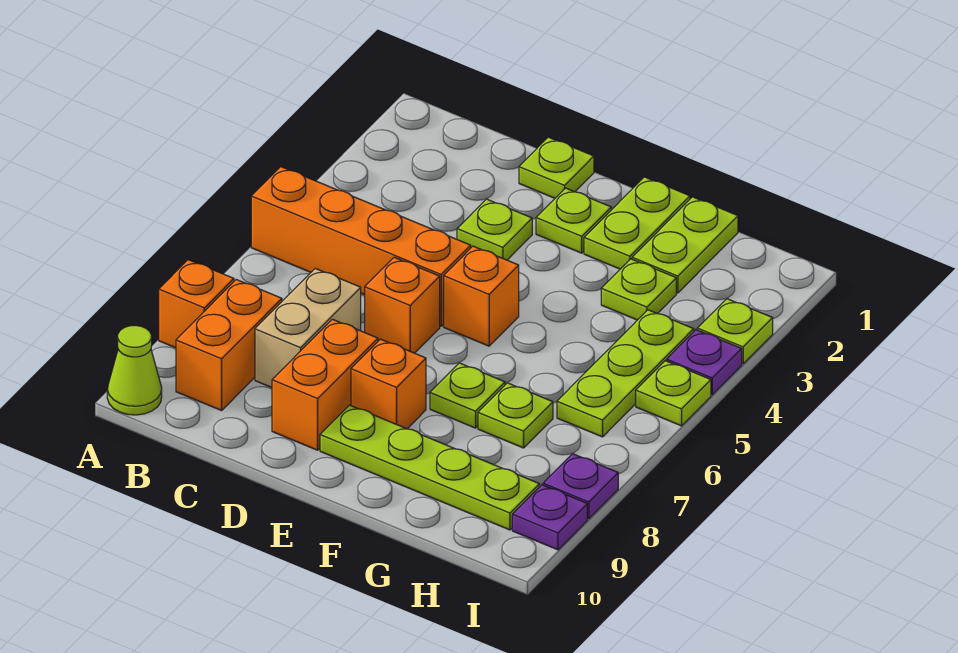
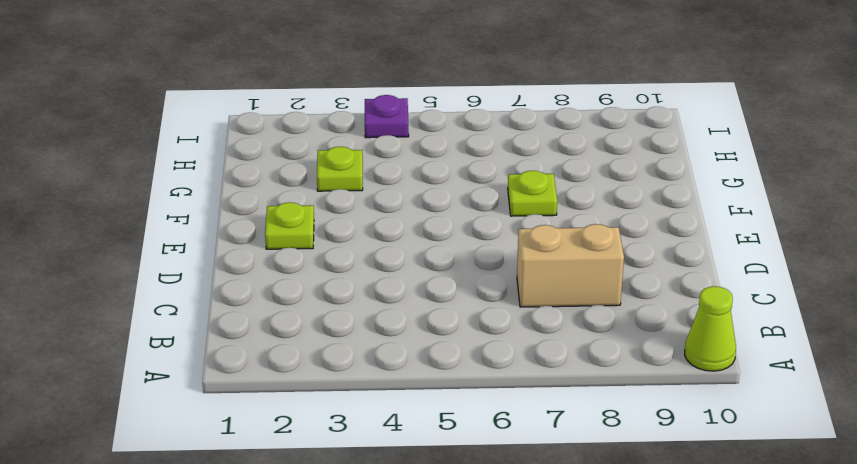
none -> orange 1x4 brick [251,167,471,326]
none -> orange 1x1 brick [159,260,234,348]
none -> orange 1x2 brick [176,280,282,410]

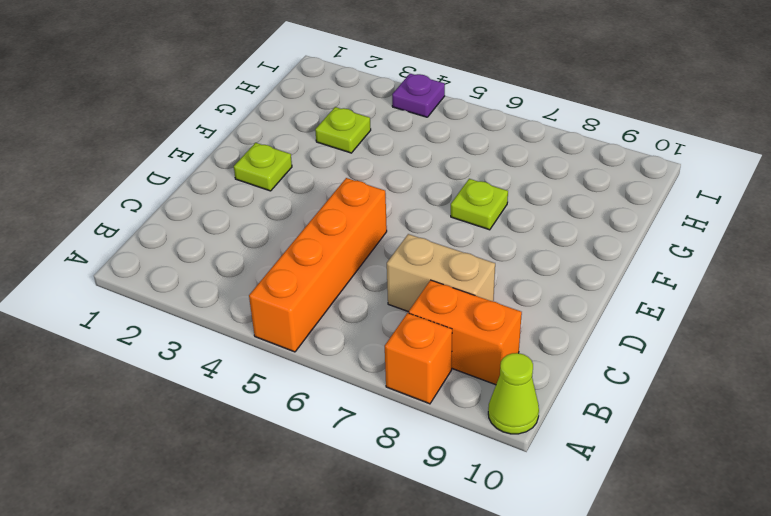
none -> lime 1x1 plate [519,137,594,198]
none -> lime 1x1 plate [457,199,532,260]
none -> orange 1x1 brick [365,257,440,353]

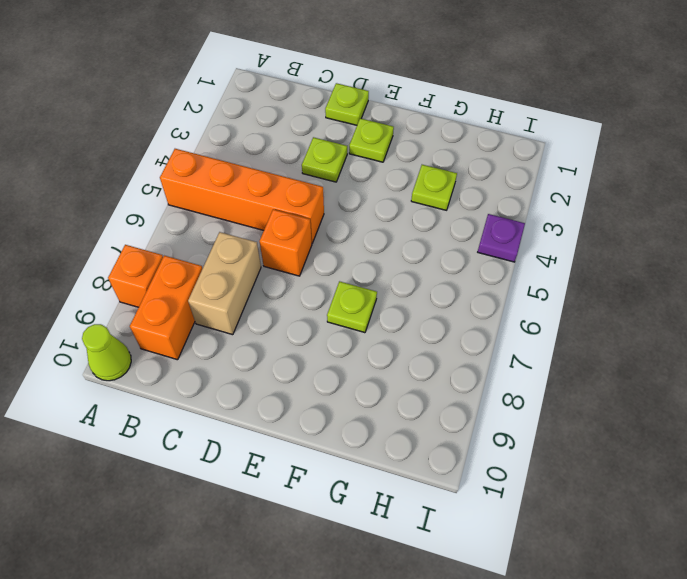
none -> orange 1x2 brick [272,319,378,450]
none -> orange 1x1 brick [444,246,519,346]
none -> orange 1x1 brick [351,339,426,429]

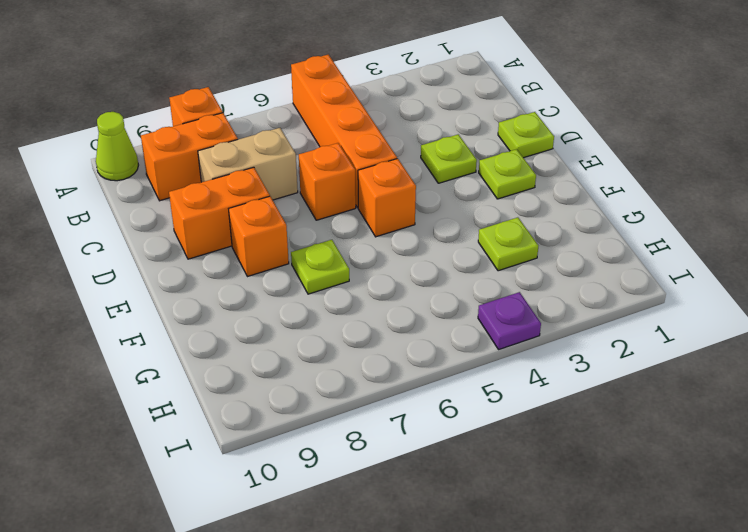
none -> lime 1x4 plate [320,405,539,530]
none -> lime 1x2 plate [584,177,690,269]
none -> lime 1x2 plate [632,197,738,293]

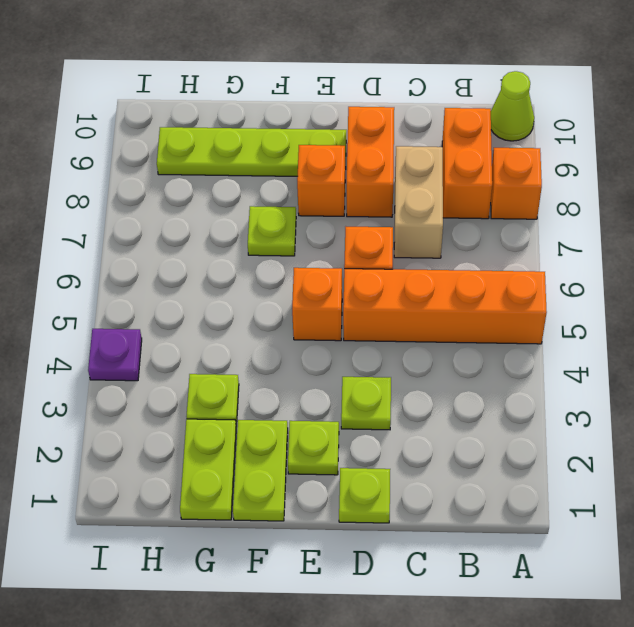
none -> lime 1x1 plate [478,383,553,448]
none -> lime 1x3 plate [557,310,694,437]
none -> lime 1x1 plate [697,299,773,364]

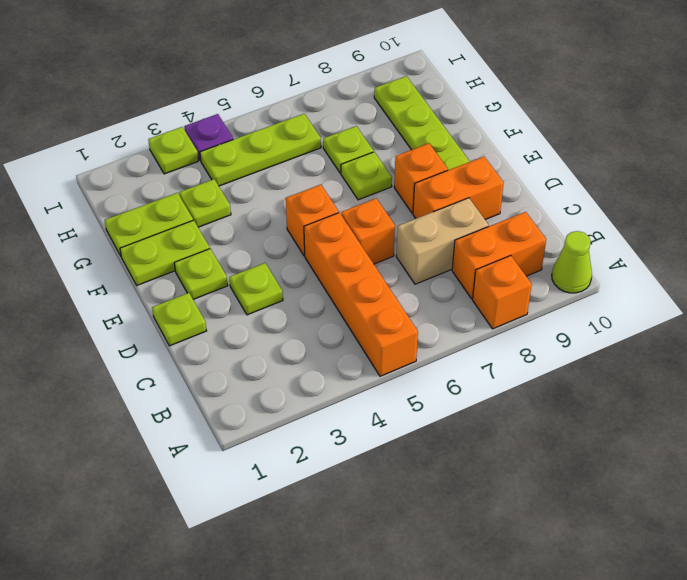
none -> lime 1x1 plate [636,361,711,426]
none -> purple 1x1 plate [543,454,618,519]
none -> purple 1x1 plate [512,485,587,550]

